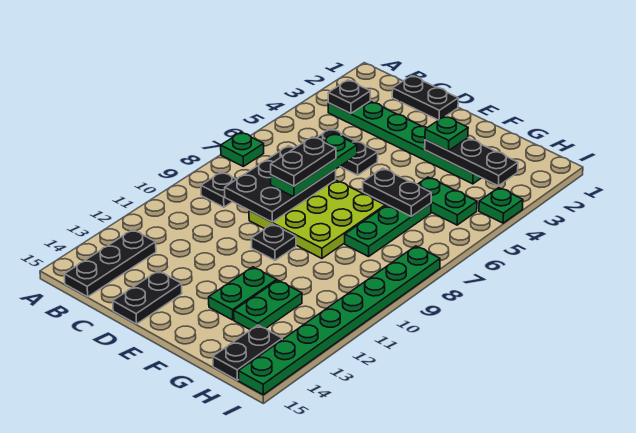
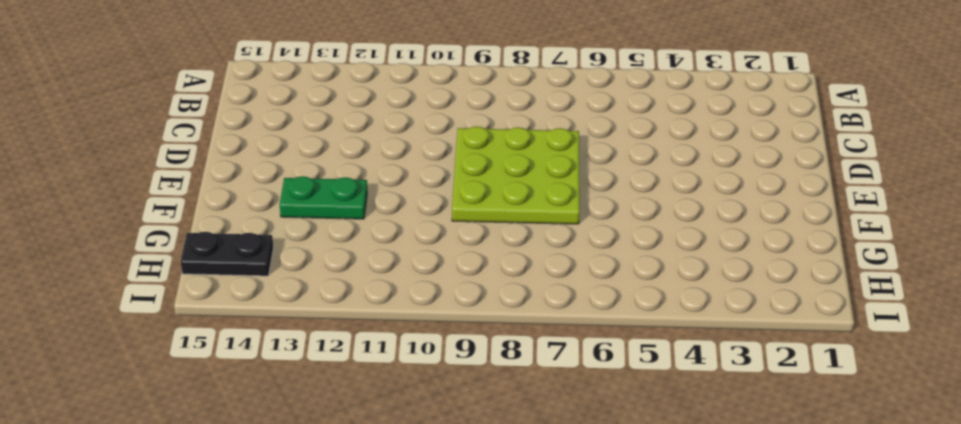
none -> green 1x1 plate [221,132,264,166]
none -> green 1x6 plate [328,101,481,184]
none -> black 1x1 plate [201,172,236,207]

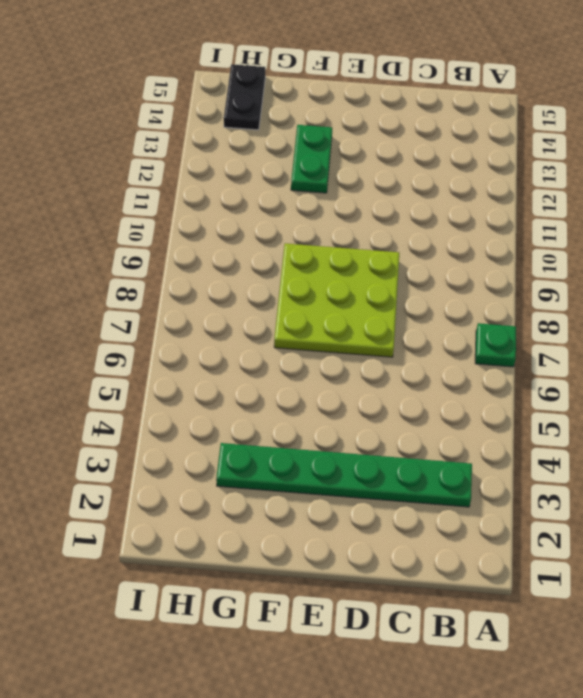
none -> black 1x1 plate [201,172,236,207]
none -> black 1x3 plate [64,230,156,297]
none -> black 1x2 plate [392,76,458,120]

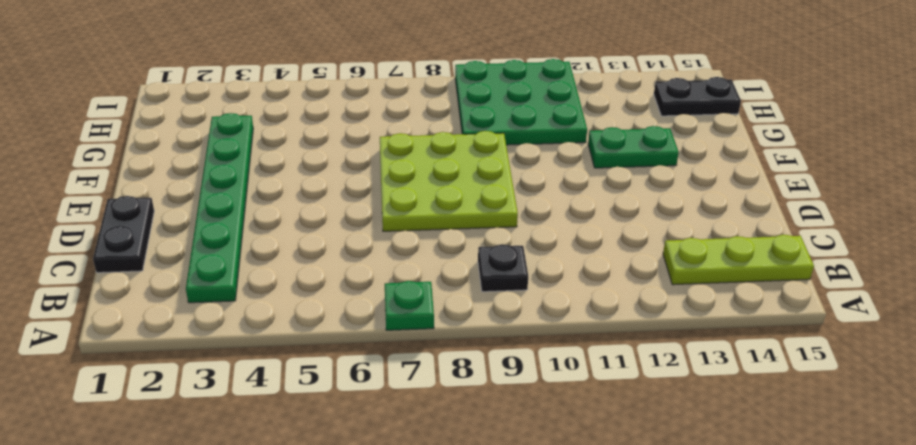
lime 1x3 plate [663,235,814,285] -> black 1x3 plate [64,230,156,297]
green 3x3 plate [455,59,587,145] -> green 1x8 plate [238,246,440,395]
none -> black 1x2 plate [317,129,378,175]
none -> black 1x2 plate [113,271,182,324]
none -> black 1x1 plate [251,224,296,260]

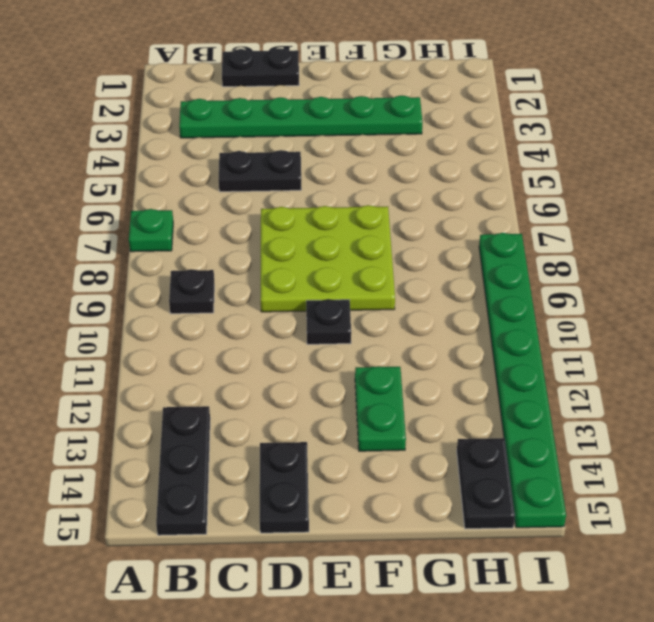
none -> green 1x2 plate [417,177,477,225]
none -> green 1x3 plate [345,203,431,257]
none -> green 1x2 plate [234,280,302,330]

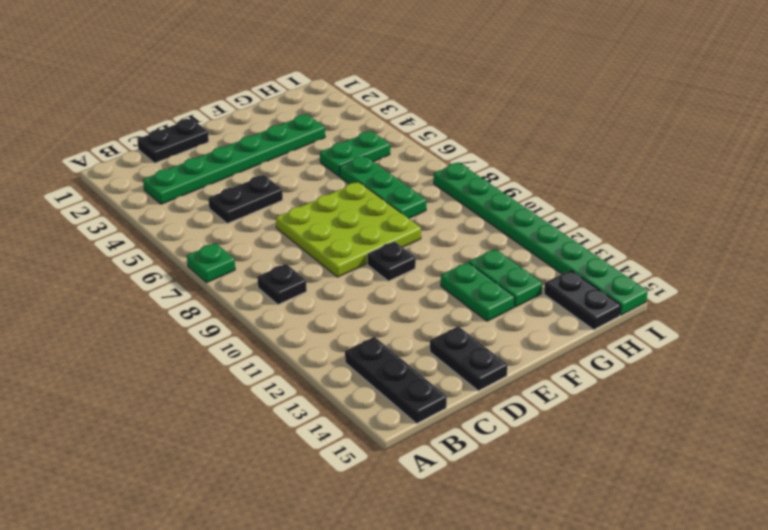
none -> green 1x1 plate [479,188,523,223]
none -> black 1x1 plate [328,80,370,114]
none -> black 2x3 plate [225,146,336,222]

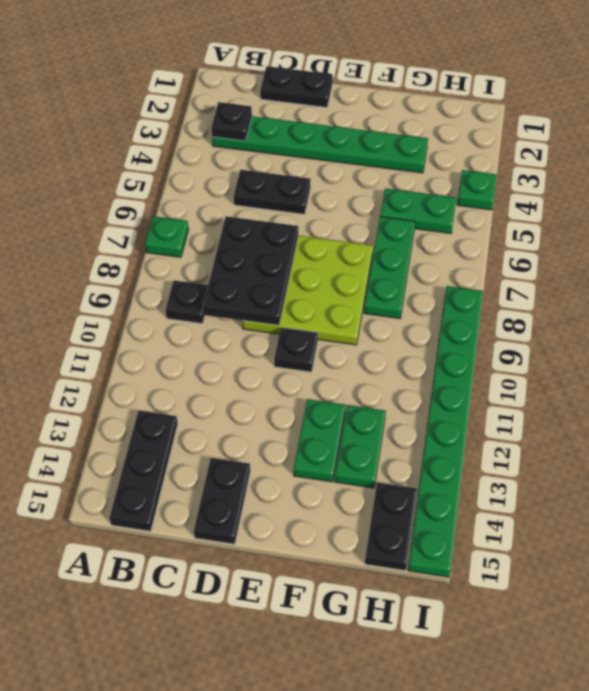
none -> black 1x3 plate [425,138,518,186]
none -> black 1x2 plate [363,168,431,216]
none -> green 1x3 plate [271,133,357,197]

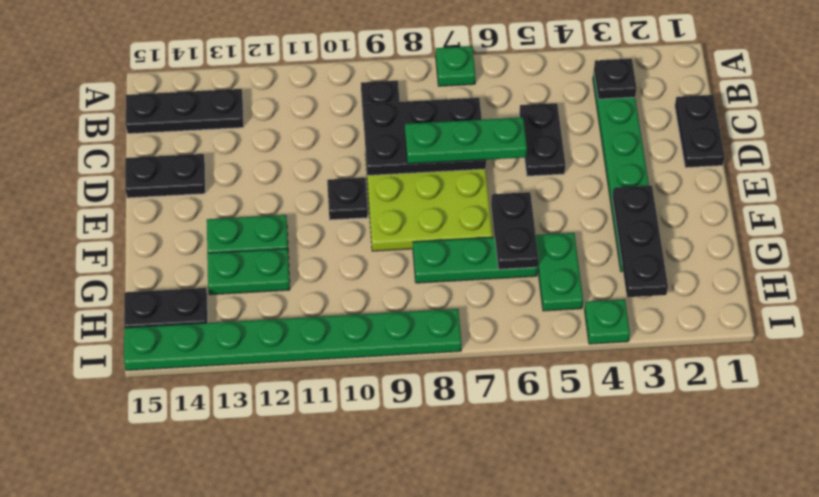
none -> green 1x1 plate [425,116,468,151]
none -> black 1x2 plate [271,137,336,186]

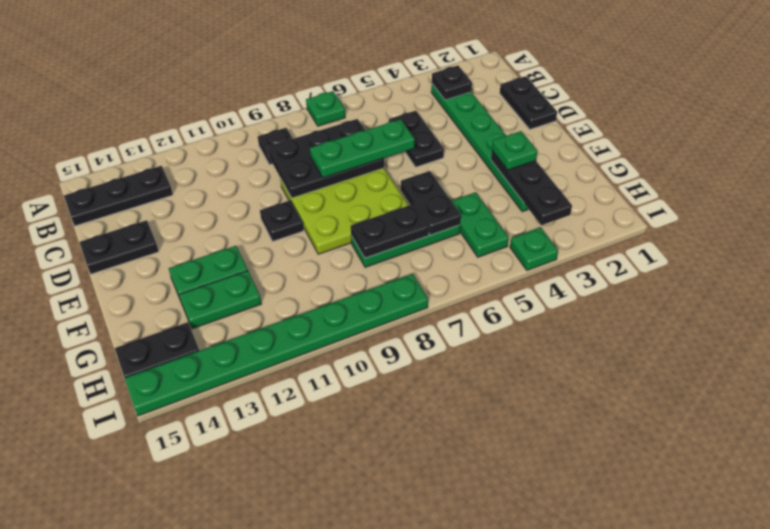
black 1x2 plate [351,204,429,258] -> black 1x2 plate moved to [271,137,336,186]

